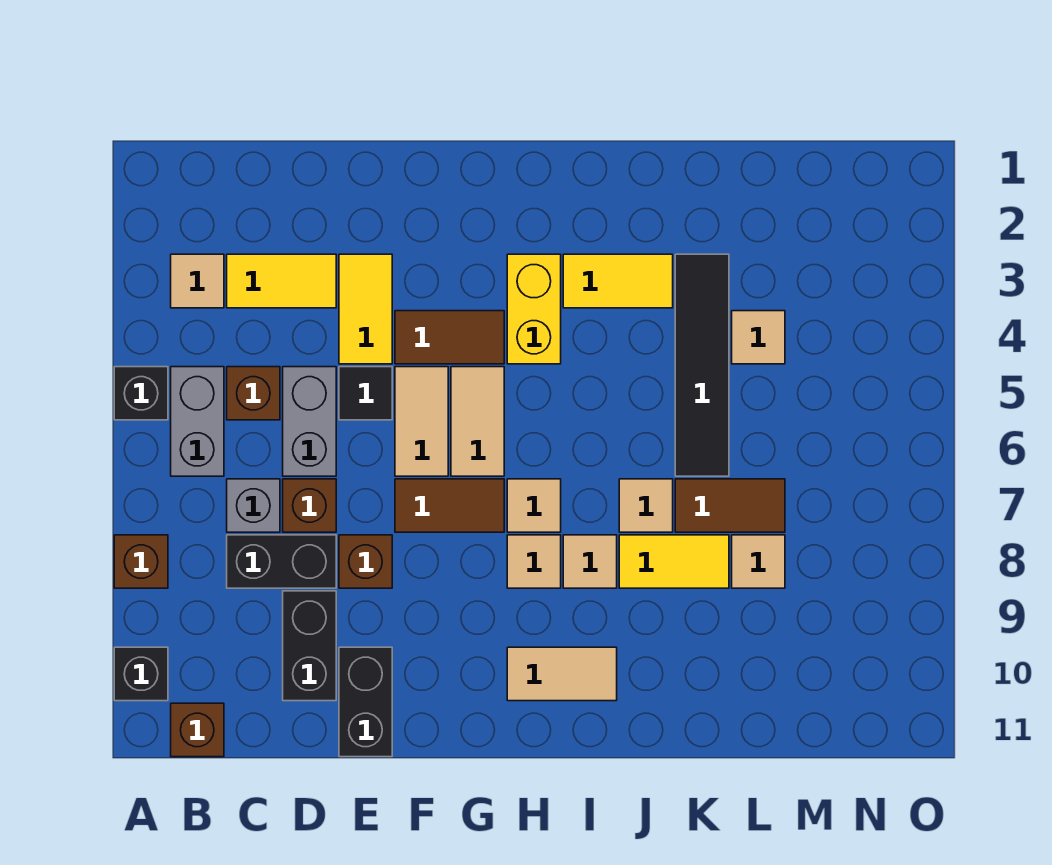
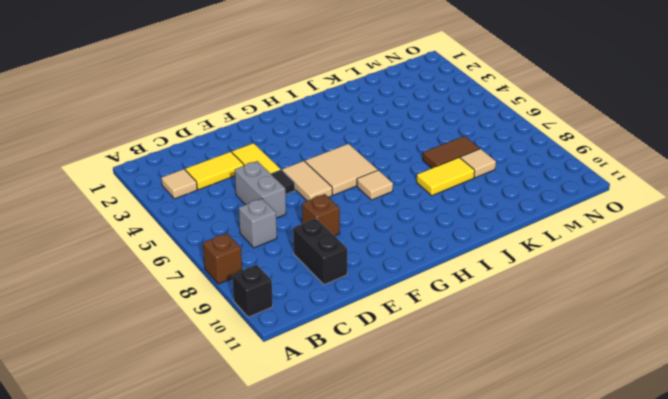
tan 2x2 tile [305,144,377,195] -> tan 1x2 tile [451,367,504,476]
none -> black 1x1 brick [114,367,168,420]
none -> grey 1x2 brick [171,367,224,476]
none -> brown 1x1 brick [171,703,224,757]
none -> brown 1x1 brick [227,367,280,420]

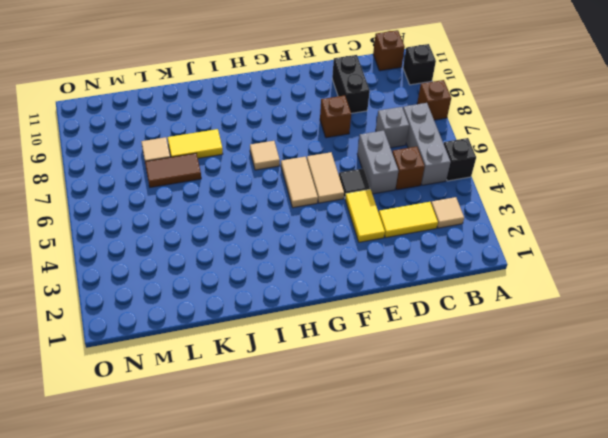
grey 1x3 brick [403,103,451,185] -> grey 1x2 brick [171,367,224,476]
none -> black 1x2 brick [227,535,336,588]
none -> brown 1x1 brick [283,479,336,532]
none -> black 1x2 brick [339,647,392,757]
none -> brown 1x2 tile [395,311,504,364]

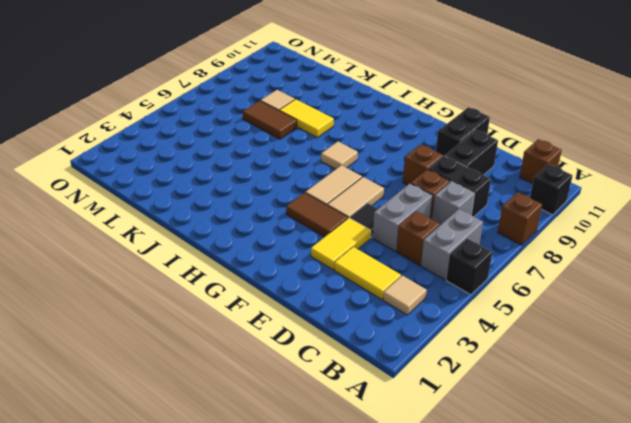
none -> brown 1x2 tile [395,479,504,532]
none -> yellow 1x2 brick [507,254,561,364]
none -> tan 1x1 tile [507,535,561,588]
none -> tan 1x2 tile [507,647,617,701]

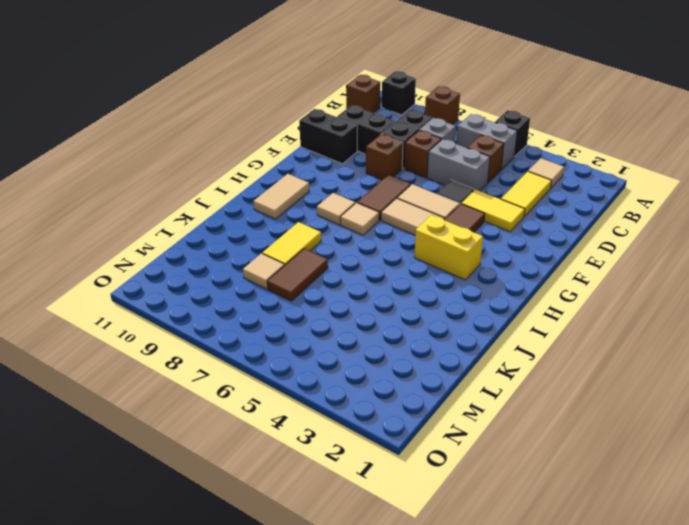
none -> yellow 1x2 tile [563,254,673,308]
none -> tan 1x1 tile [563,535,617,588]
none -> tan 1x1 tile [619,479,673,532]
none -> black 1x4 tile [675,254,729,476]

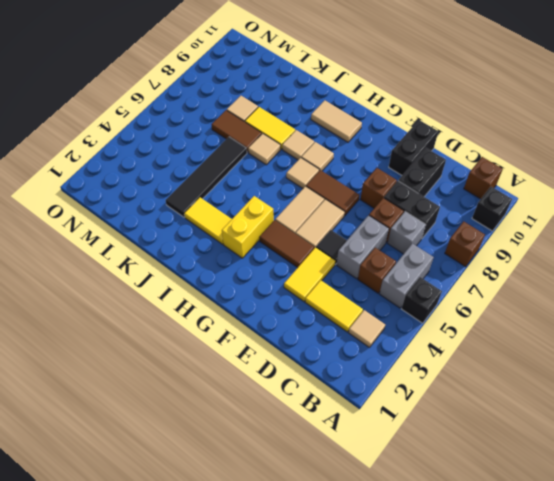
none -> tan 1x1 tile [732,311,785,364]

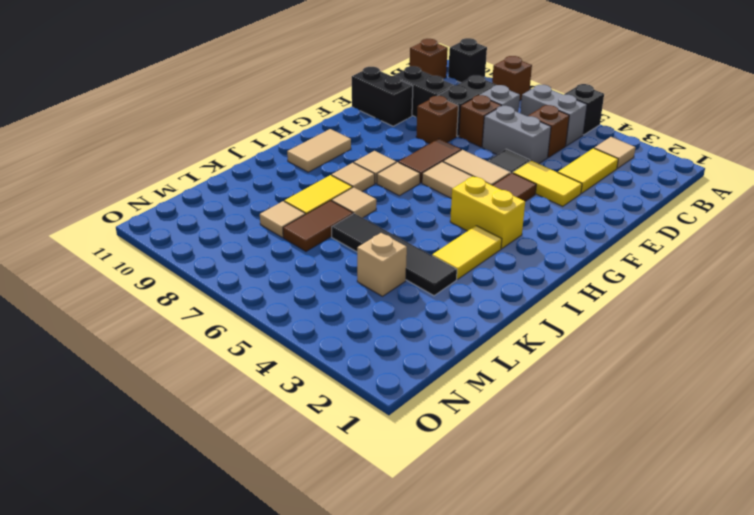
tan 1x1 brick [357,233,407,296] -> tan 1x1 tile [732,311,785,364]

